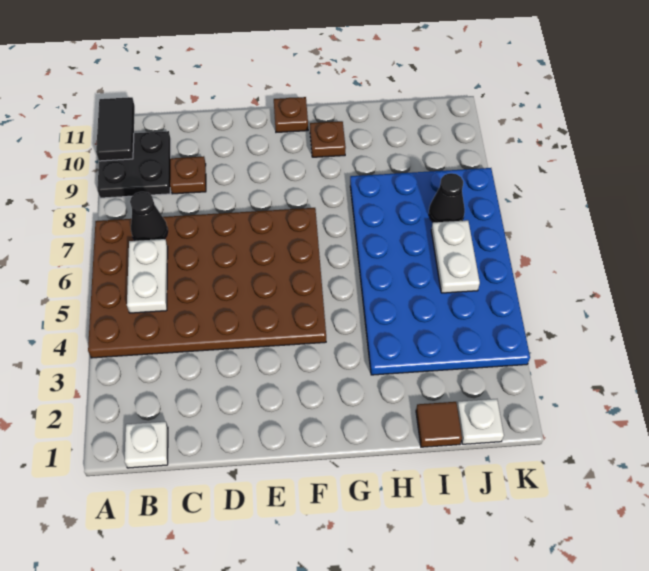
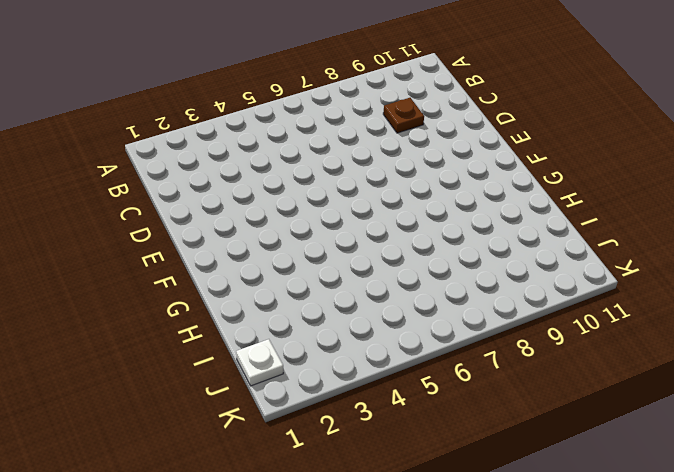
none -> brown 4x6 plate [88,208,326,358]
none -> black 2x2 plate [97,131,171,198]
none -> white 1x1 plate [124,422,168,468]

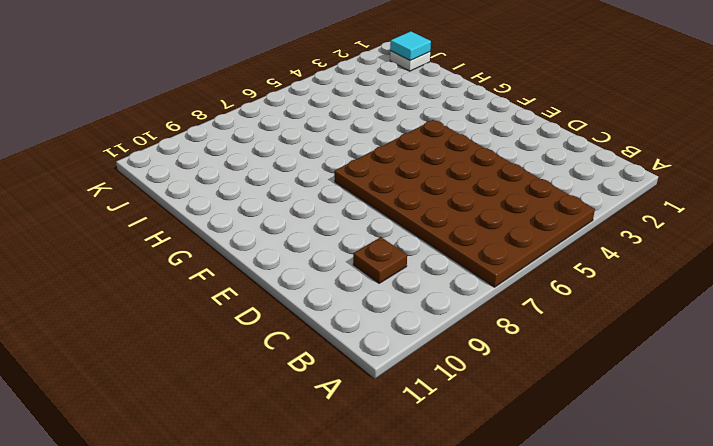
cyan 1x1 tile [390,31,431,61] -> none
none -> black 2x2 plate [97,131,171,198]
none -> white 1x1 plate [124,422,168,468]
none -> brown 1x1 plate [274,97,308,132]

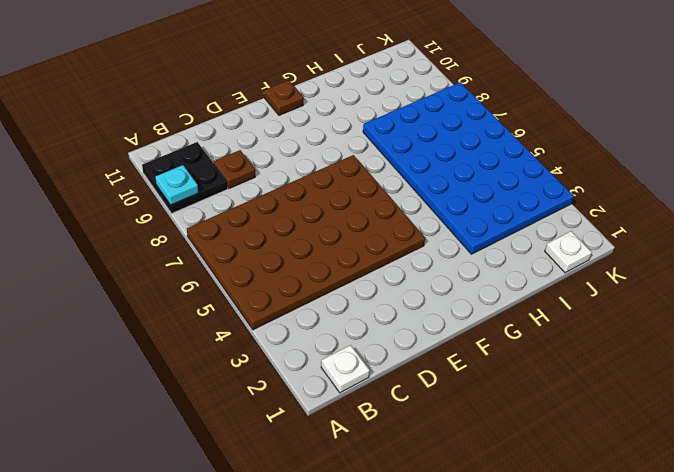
cyan 1x1 plate [155,165,198,205] -> none
none -> brown 1x1 plate [310,121,346,157]
none -> brown 1x1 tile [416,402,462,447]
none -> black 1x2 tile [96,97,135,161]

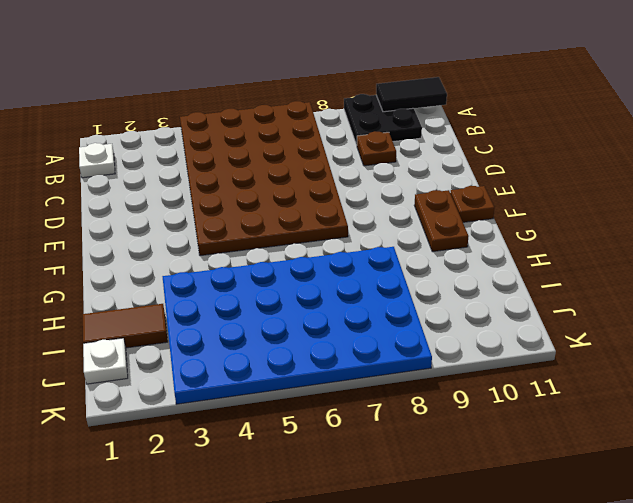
brown 1x2 plate [414,190,469,252] -> brown 1x1 plate [310,121,346,157]
brown 1x2 tile [83,304,168,348] -> brown 1x1 tile [416,402,462,447]
none -> white 1x2 plate [127,239,168,313]
none -> black 1x1 cone [130,192,168,241]
none -> white 1x2 plate [431,220,480,293]

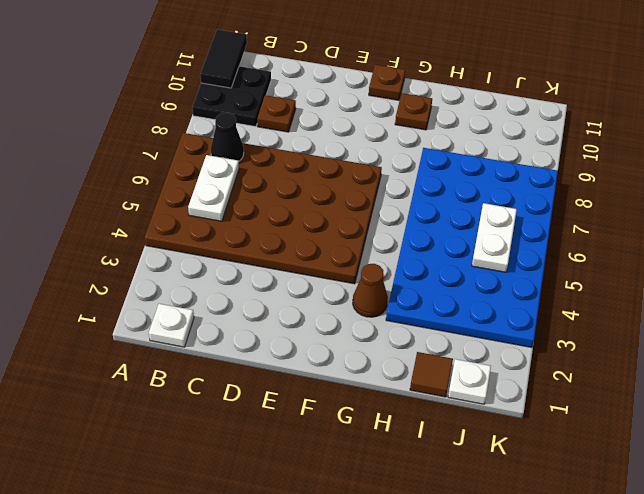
brown 1x1 cone [353,264,388,317] -> none
none -> black 1x1 cone [429,173,465,222]

